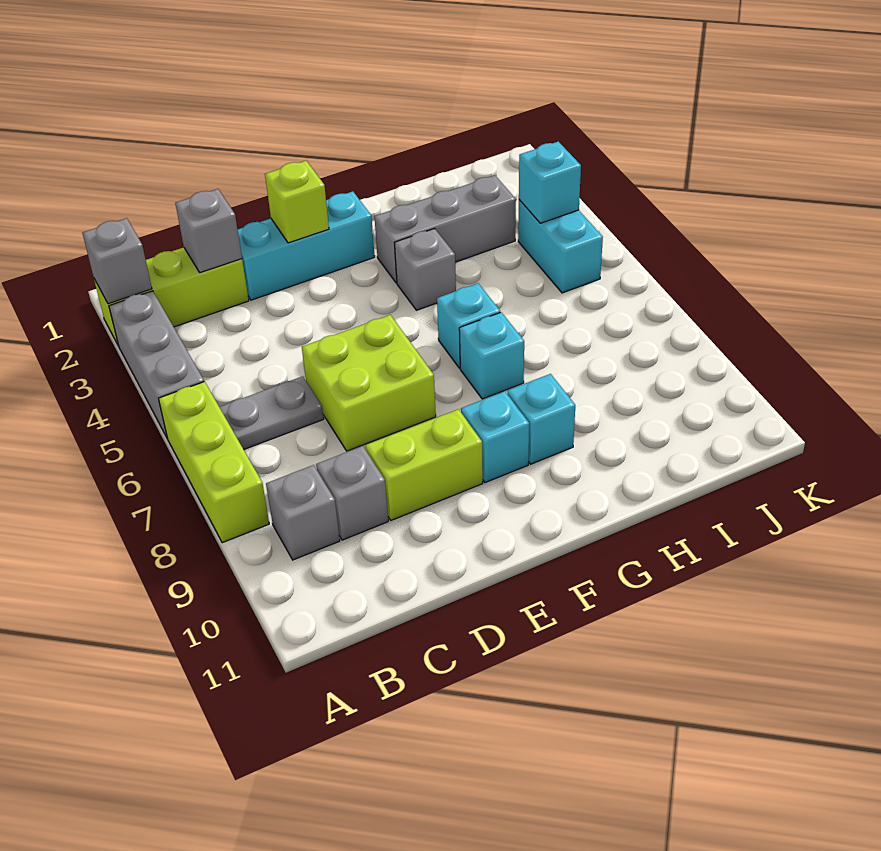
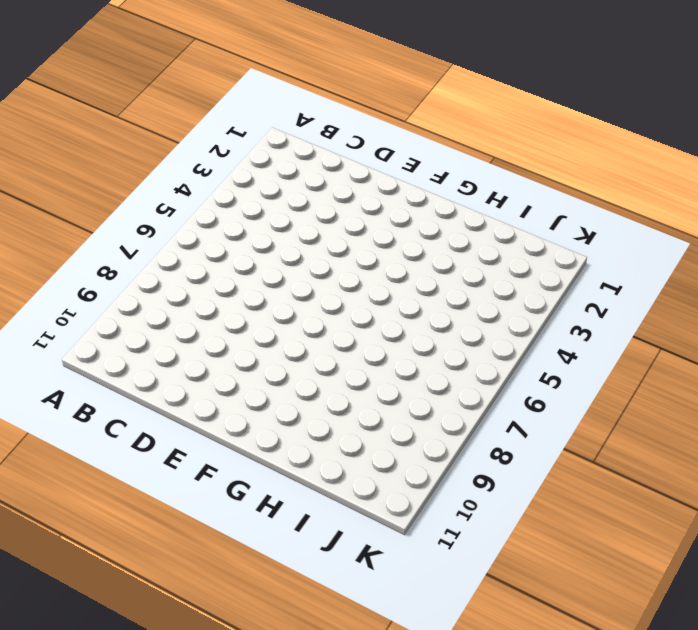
none -> lime 1x3 brick [94,247,249,346]
none -> grey 1x3 brick [109,291,204,437]
none -> lime 1x3 brick [158,382,269,543]

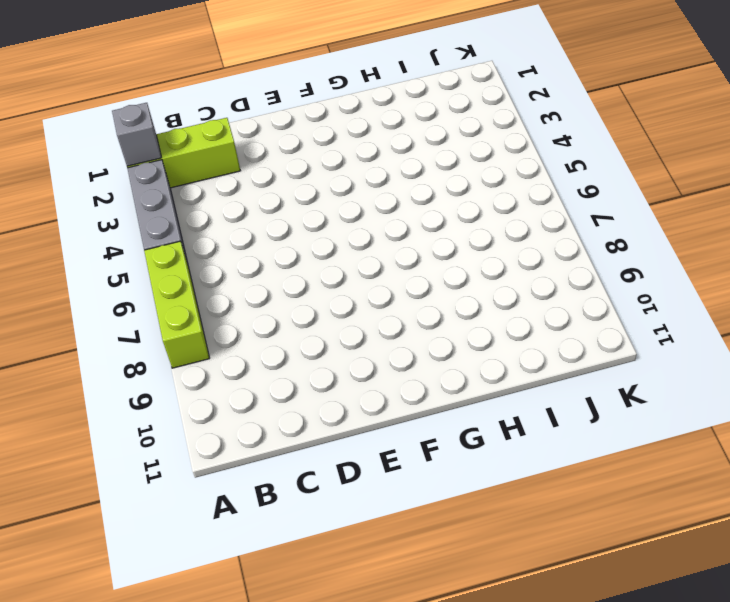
none -> grey 1x2 plate [220,376,324,449]
none -> grey 1x1 brick [266,465,340,560]
none -> grey 1x1 brick [316,446,388,540]

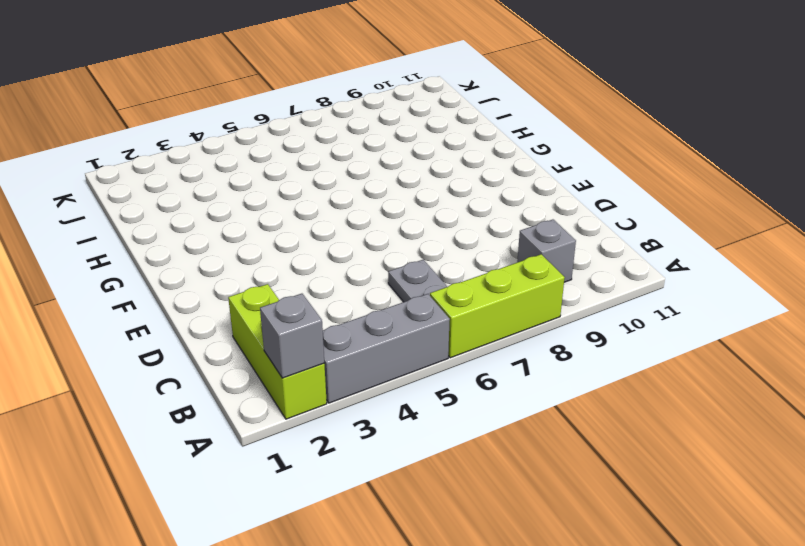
none -> grey 1x1 brick [316,446,388,540]
none -> cyan 1x3 brick [238,191,375,300]
none -> lime 2x2 brick [302,315,436,451]

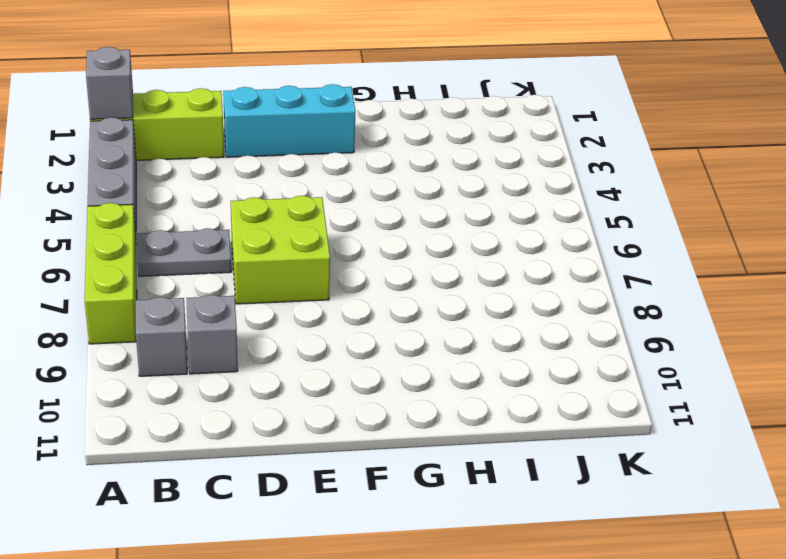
none -> lime 1x2 brick [365,409,483,520]
none -> cyan 1x1 brick [461,391,529,483]
none -> grey 1x3 brick [374,175,516,283]

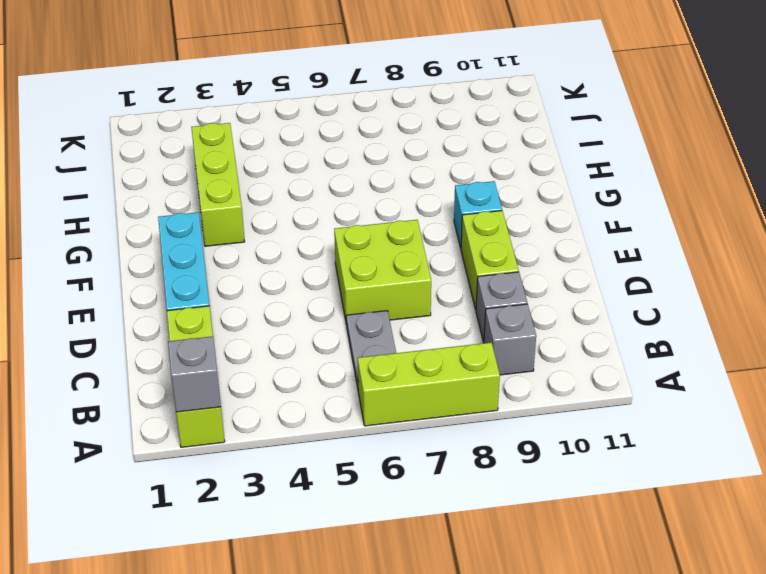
lime 1x3 brick [191,123,245,246] -> grey 1x3 brick [374,175,516,283]
none -> grey 1x3 brick [109,291,204,437]
none -> grey 1x1 brick [395,229,456,310]
none -> cyan 1x1 brick [437,283,500,368]

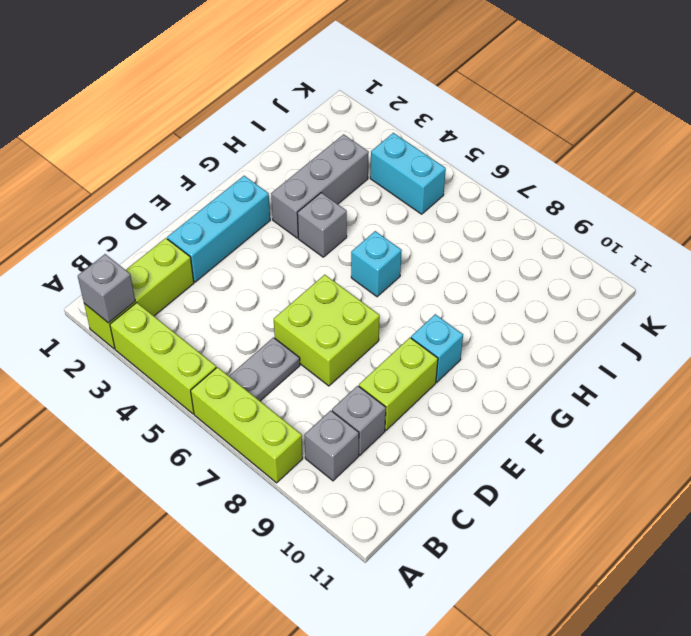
lime 1x3 brick [110,303,216,414] -> grey 1x3 brick [109,291,204,437]
none -> cyan 1x1 brick [459,312,524,399]
none -> cyan 1x1 brick [507,374,575,464]
none -> grey 1x1 brick [175,189,242,273]

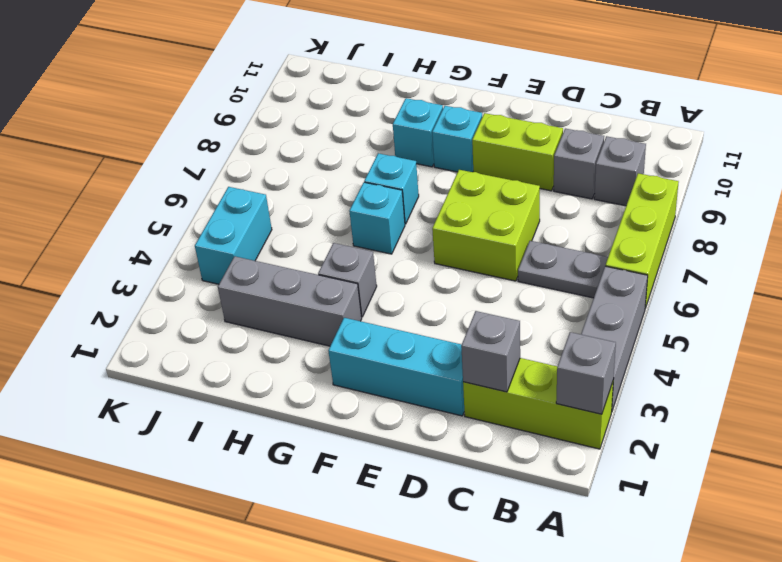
none -> lime 1x1 brick [265,161,329,243]
none -> cyan 1x1 brick [519,141,581,223]

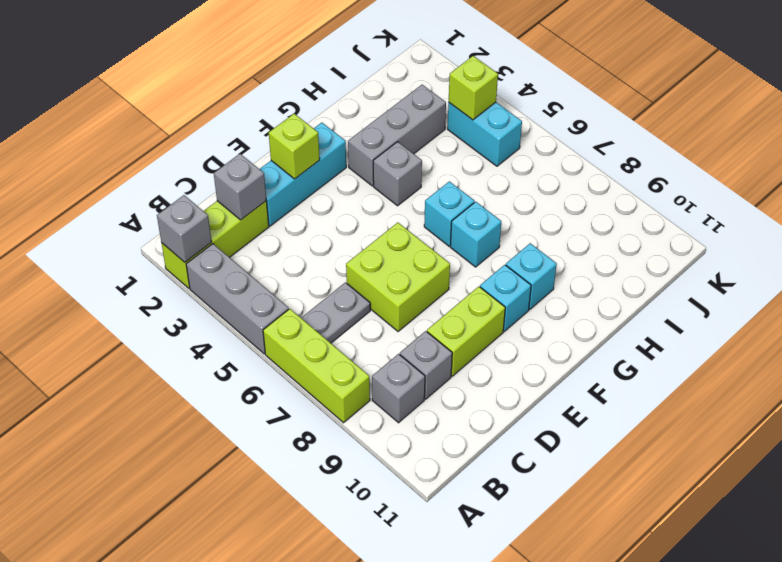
lime 1x1 brick [449,56,498,120] -> cyan 1x1 brick [519,141,581,223]

